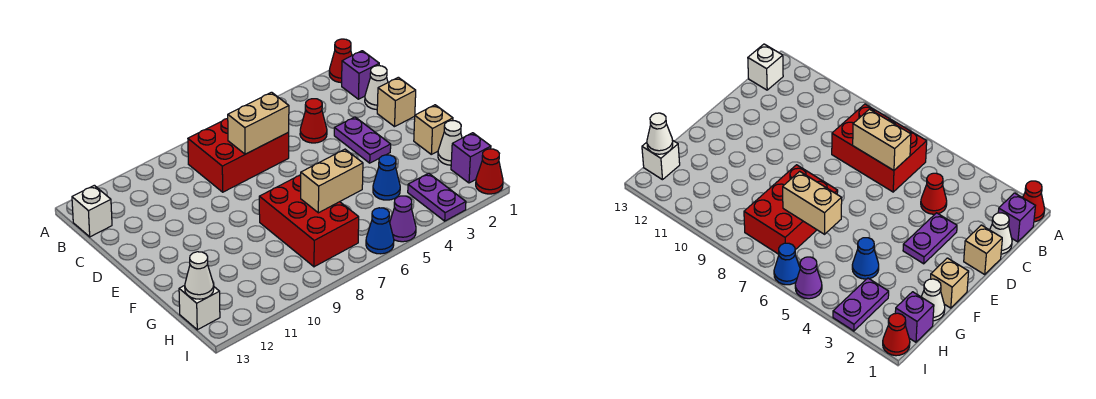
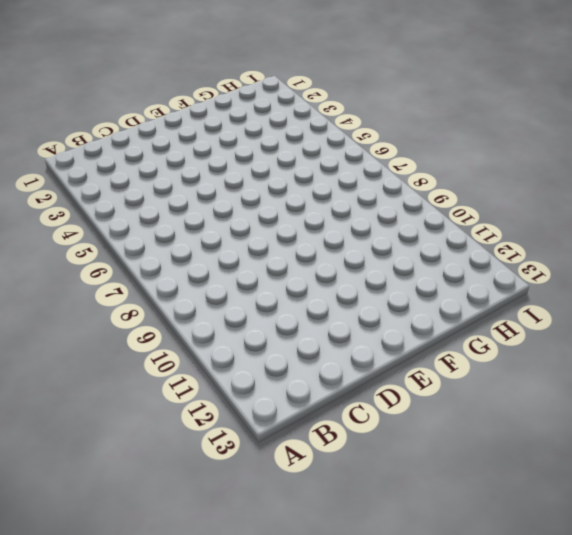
none -> red 1x1 cone [329,39,352,83]
none -> purple 1x1 brick [342,51,379,99]
none -> red 2x3 brick [188,118,289,192]

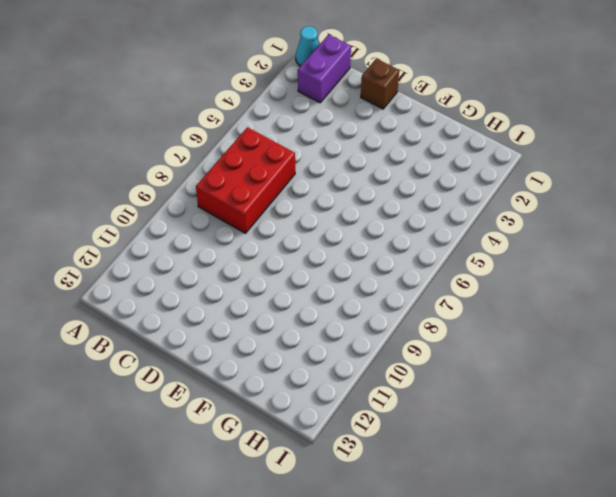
cyan 1x1 cone [296,26,319,66] -> red 1x1 cone [329,39,352,83]
purple 1x2 brick [298,35,351,103] -> purple 1x1 brick [342,51,379,99]
brown 1x1 brick [361,59,399,109] -> tan 1x1 brick [377,77,416,127]
none -> white 1x1 brick [72,185,112,237]
none -> white 1x1 cone [365,66,388,110]
none -> red 1x1 cone [300,99,327,143]

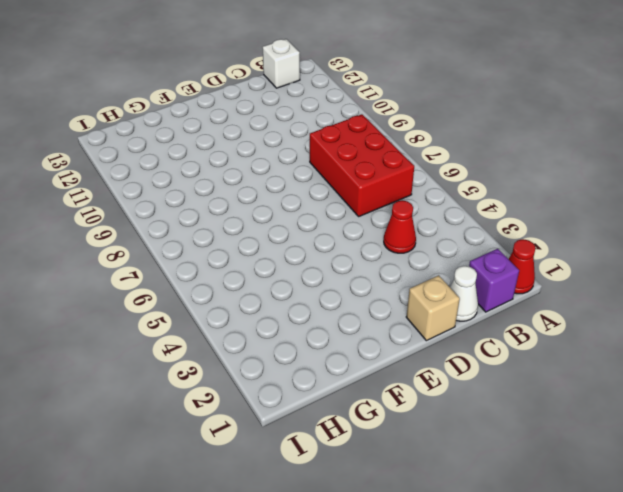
none -> purple 1x2 plate [334,117,391,163]
none -> tan 1x1 brick [414,105,453,154]
none -> red 2x3 brick [259,175,359,267]

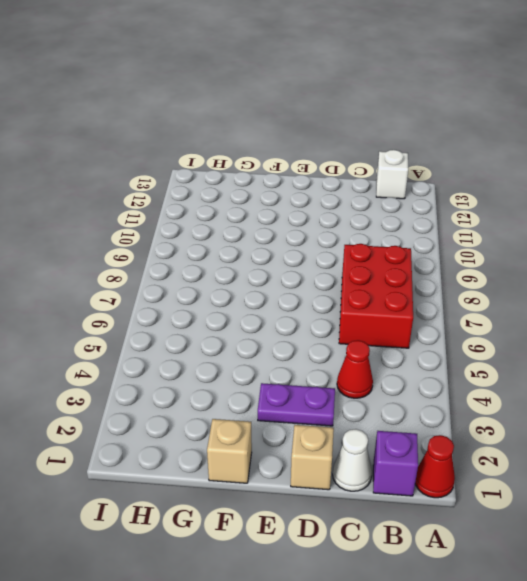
none -> red 2x3 brick [259,175,359,267]
none -> white 1x1 cone [438,121,462,165]
none -> blue 1x1 cone [373,155,400,200]

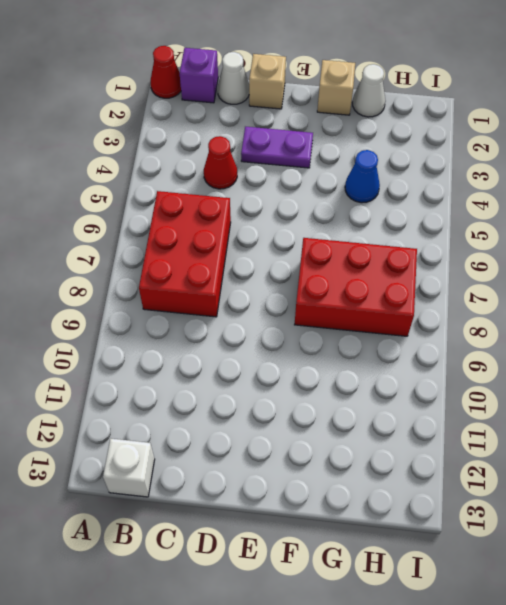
none -> purple 1x1 brick [451,133,491,183]
none -> purple 1x2 plate [408,173,466,221]
none -> white 1x1 brick [179,285,220,330]

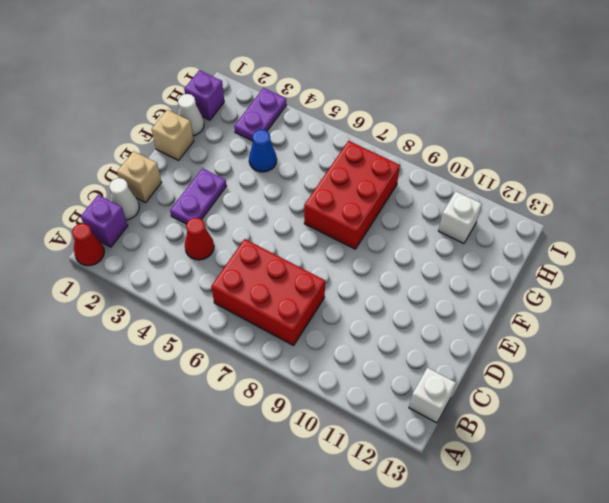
white 1x1 brick [438,192,482,244] -> white 1x1 brick moved to [179,285,220,330]
none -> red 1x1 cone [476,149,503,194]
none -> purple 1x1 cone [390,196,416,242]
none -> blue 1x1 cone [366,208,394,254]

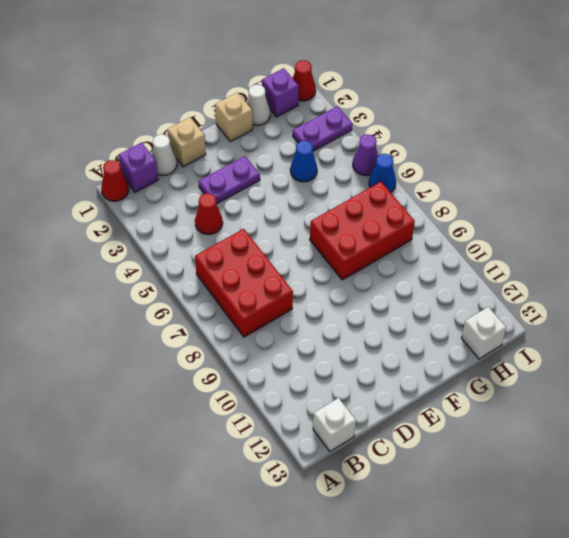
none -> tan 1x2 brick [228,92,289,154]
none -> tan 1x2 brick [301,149,363,213]
none -> white 1x1 cone [185,252,214,299]

